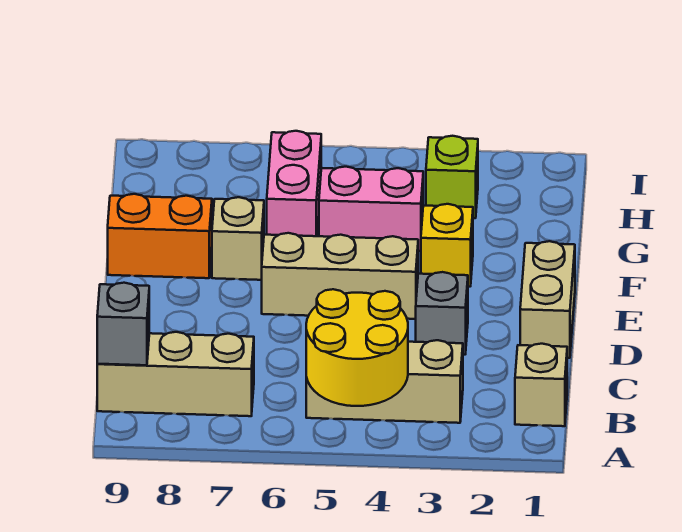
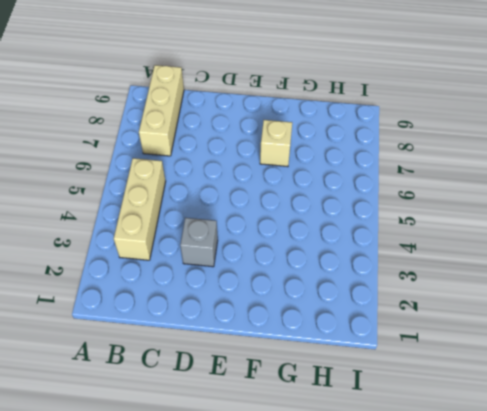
none -> tan 1x1 brick [515,344,567,426]
none -> tan 1x2 brick [520,241,575,358]
none -> tan 1x3 brick [262,233,418,319]

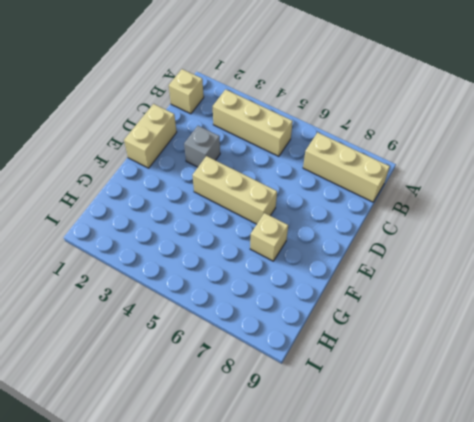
none -> yellow 1x1 brick [421,204,473,287]
none -> orange 1x2 brick [108,194,212,278]
none -> pink 1x2 brick [319,167,423,251]

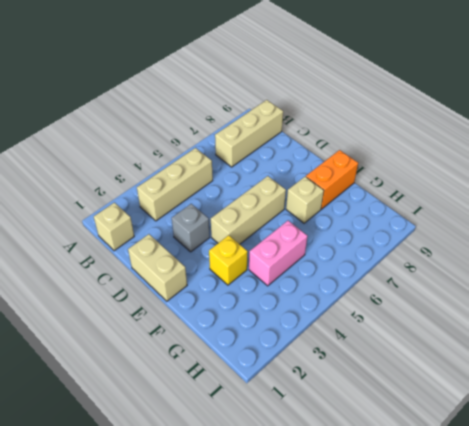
none -> pink 1x2 brick [267,131,321,236]
none -> lime 1x1 brick [426,136,478,218]
none -> yellow 2x2 round brick [306,289,408,406]

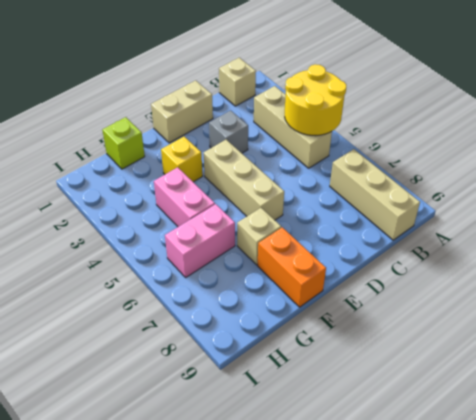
lime 1x1 brick [102,117,145,169] -> lime 1x1 brick moved to [426,136,478,218]
none -> grey 1x1 brick [97,283,149,365]

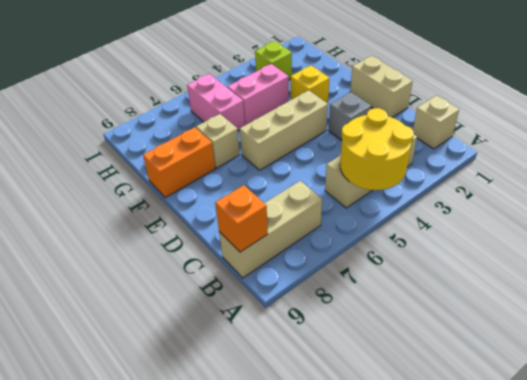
orange 1x1 brick [215,185,268,252] -> grey 1x1 brick [97,283,149,365]

